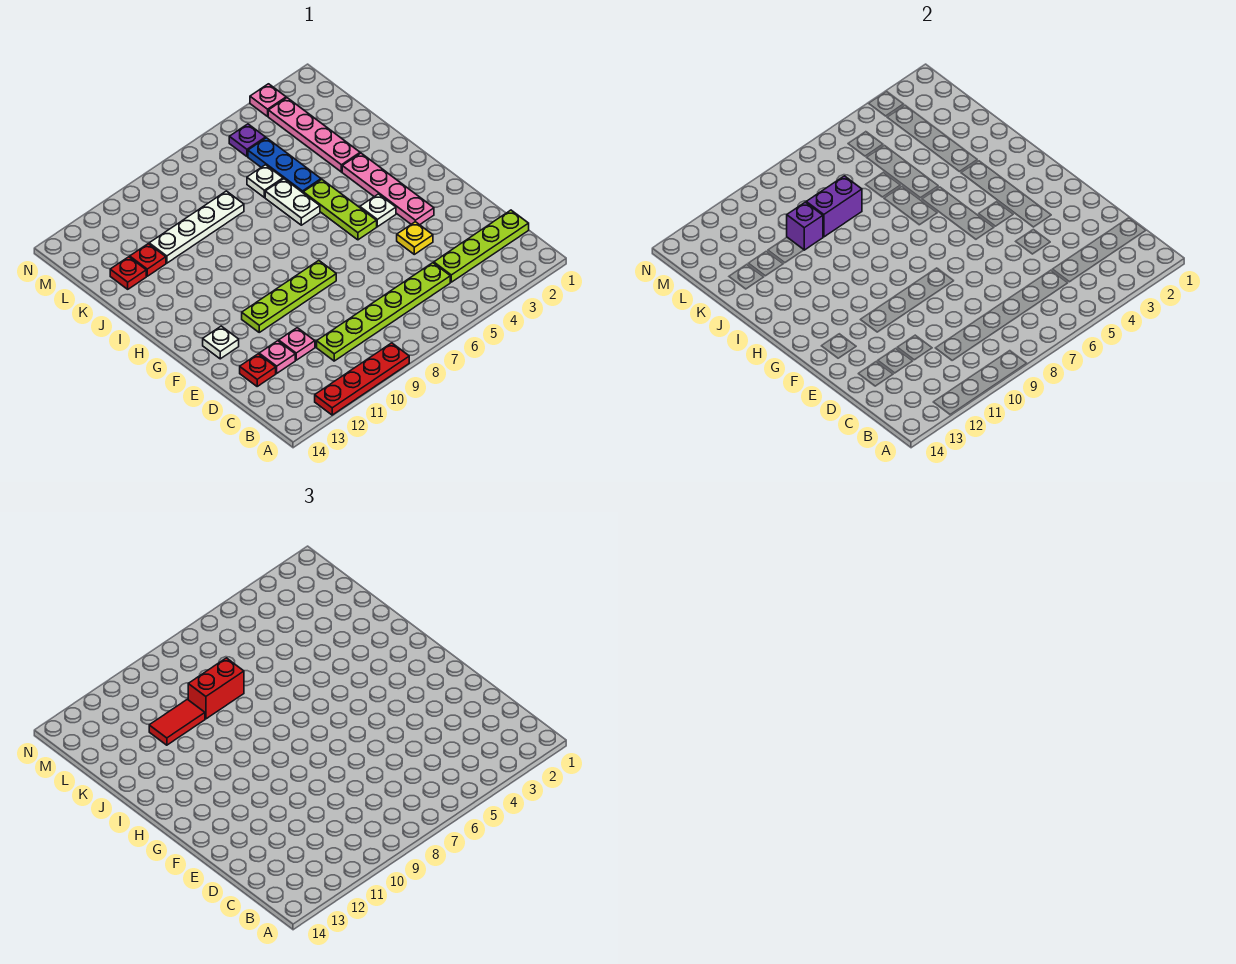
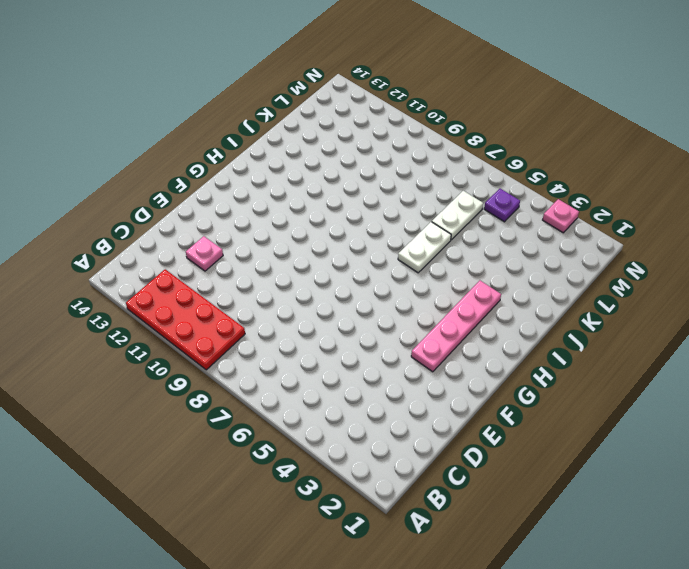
red 2x4 plate [126,269,245,370] -> red 1x4 plate [315,343,409,415]
white 1x2 plate [432,191,483,240] -> white 1x1 plate [247,165,283,197]
none -> lime 1x4 plate [434,210,529,282]
none -> lime 1x6 plate [317,263,450,361]
none -> pink 1x1 plate [279,328,315,360]

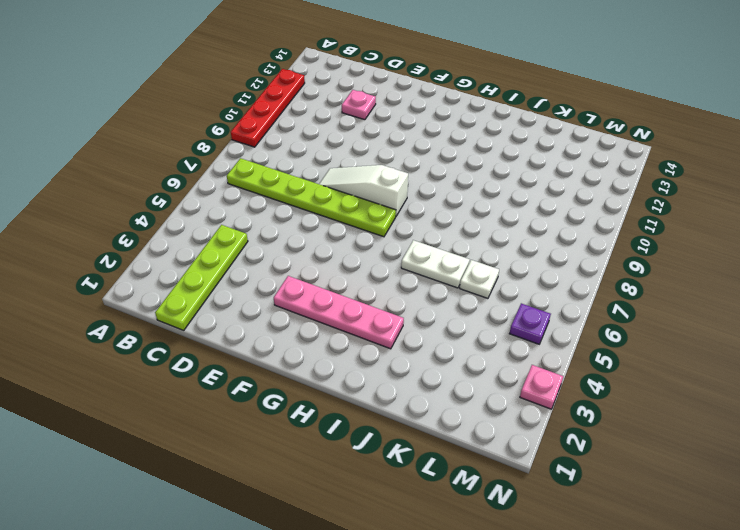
lime 1x6 plate [227,158,396,237] -> lime 1x6 plate turned to [317,263,450,361]
white 1x3 slope [319,165,408,216] -> lime 1x4 plate [242,261,336,332]
none -> pink 1x1 plate [279,328,315,360]
none -> red 1x1 plate [240,354,276,386]
none -> yellow 1x1 plate [397,222,433,254]

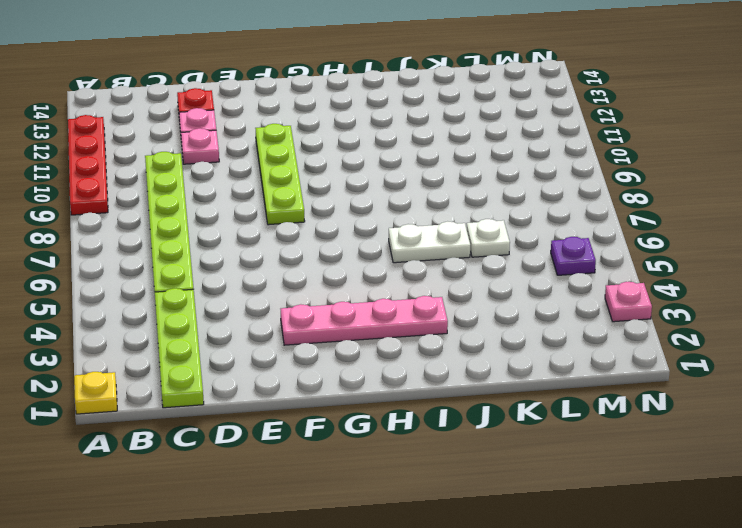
yellow 1x1 plate [74,372,117,414] -> yellow 1x1 plate moved to [397,222,433,254]
none -> white 1x1 plate [203,326,239,359]
none -> white 1x1 plate [360,194,396,227]
none -> lime 1x3 plate [303,180,377,240]

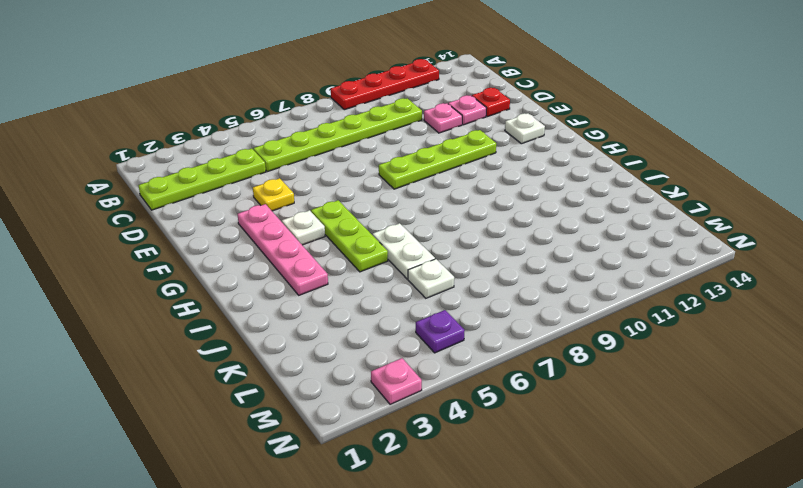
none -> pink 1x4 plate [268,98,360,172]
none -> blue 1x3 plate [248,138,321,193]
none -> white 1x4 plate [149,191,244,263]

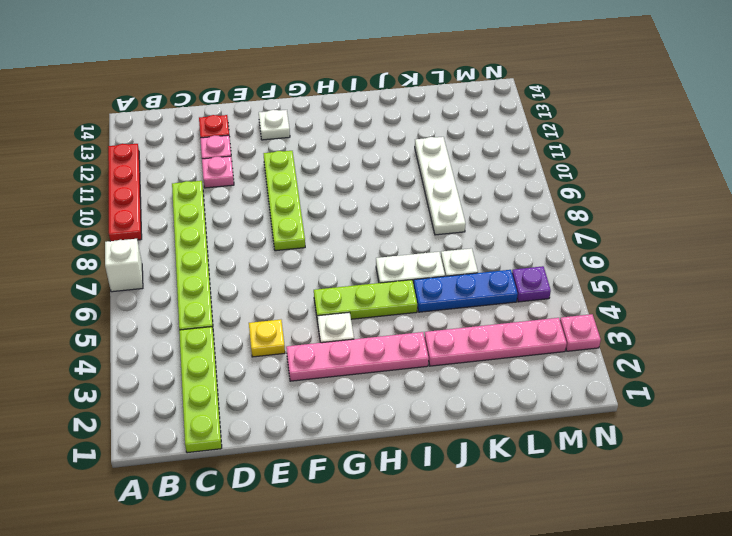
white 1x1 brick [105,239,143,292] -> none
none -> red 1x1 plate [130,244,166,276]
none -> red 1x1 plate [110,257,146,289]
none -> purple 1x2 brick [806,176,862,237]

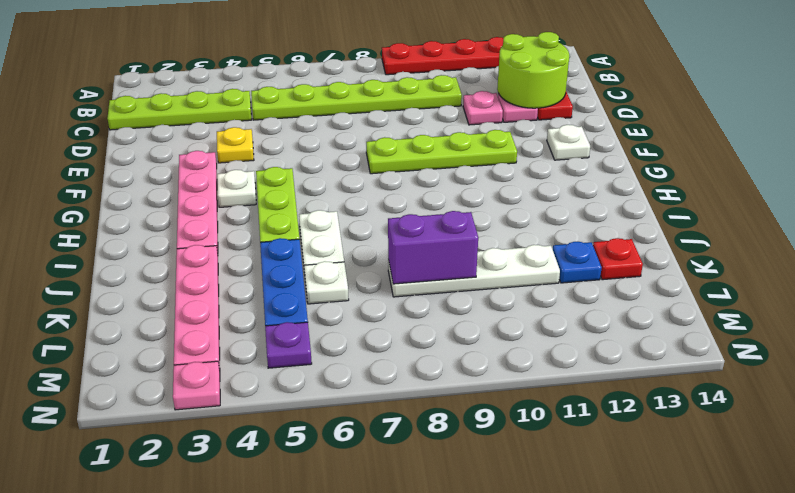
lime 2x2 round brick [497,32,569,108] -> none
blue 1x1 plate [553,241,602,283] -> red 1x1 plate [130,244,166,276]
none -> purple 1x1 brick [787,202,823,250]
none -> red 1x2 brick [188,658,244,719]
none -> red 1x2 tile [149,699,205,745]

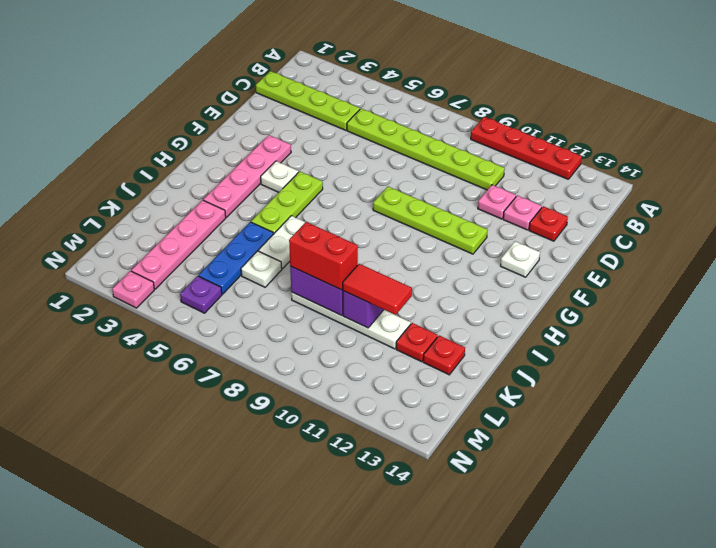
none -> yellow 1x1 plate [397,222,433,254]

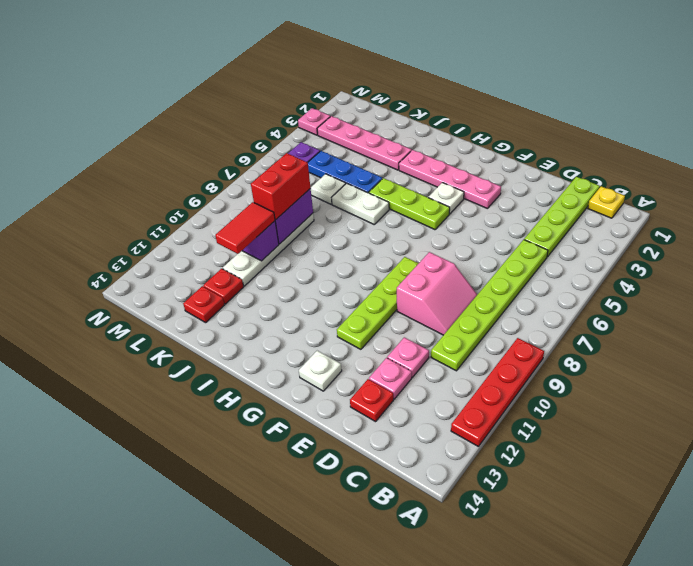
yellow 1x1 plate [588,186,625,218] -> yellow 1x1 plate moved to [397,222,433,254]
pink 2x2 slope [397,252,477,335] -> none

